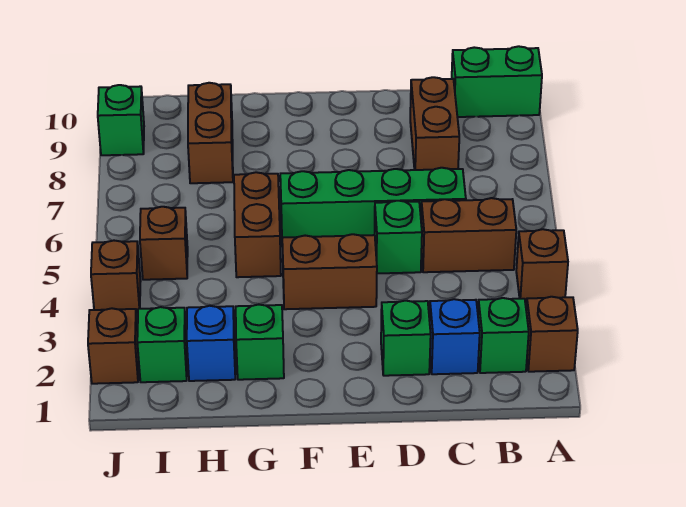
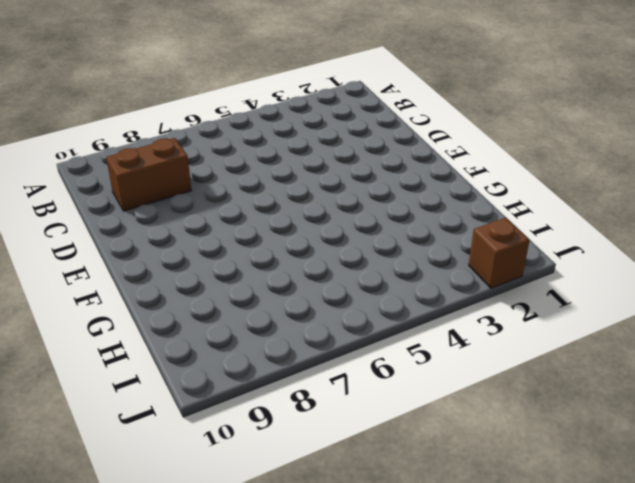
none -> brown 1x1 brick [526,297,578,372]
none -> brown 1x1 brick [516,229,568,303]
none -> green 1x2 brick [452,46,542,117]

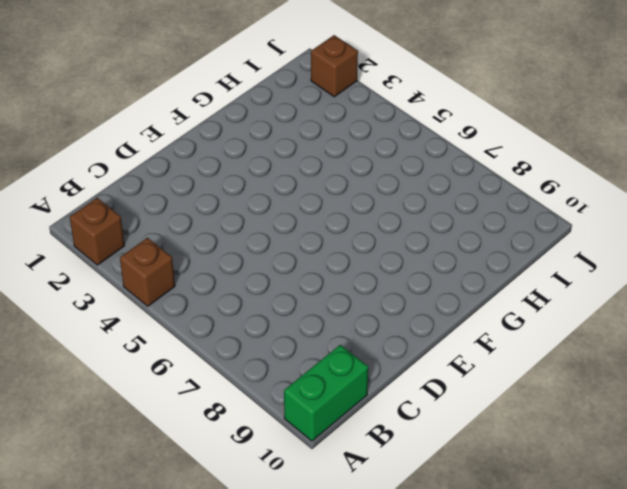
none -> green 1x1 brick [478,298,529,373]
none -> brown 1x2 brick [421,198,516,272]
none -> blue 1x1 brick [430,299,480,374]

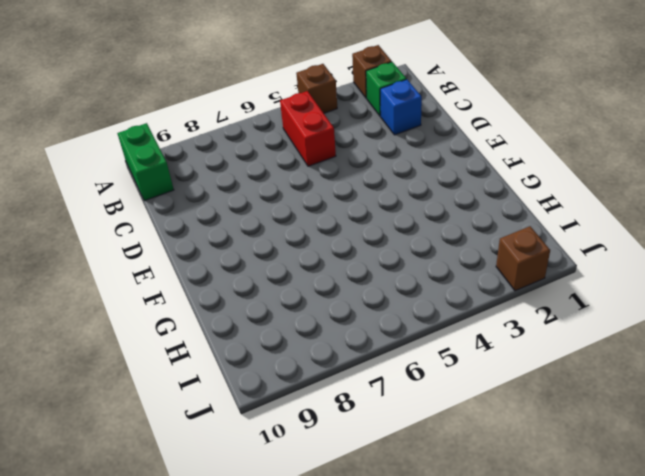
red 1x2 brick [280,91,336,166] -> brown 1x2 brick [421,198,516,272]
none -> green 1x4 brick [280,168,466,238]
none -> brown 1x2 brick [410,77,459,170]
none -> green 1x1 brick [381,301,431,376]

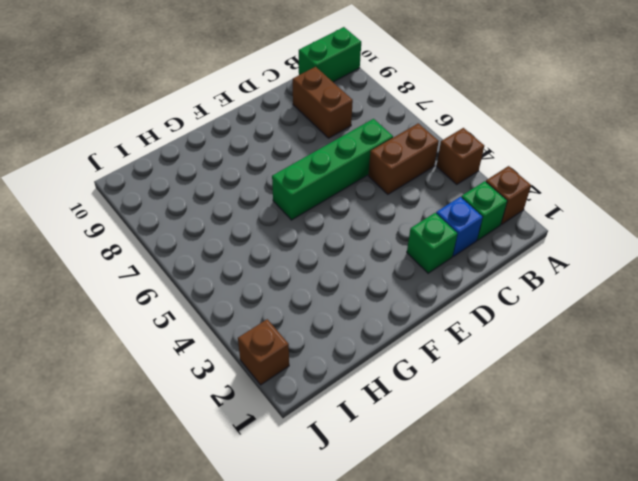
none -> green 1x1 brick [375,201,422,274]
none -> brown 1x2 brick [282,234,377,309]
none -> green 1x1 brick [236,305,284,380]

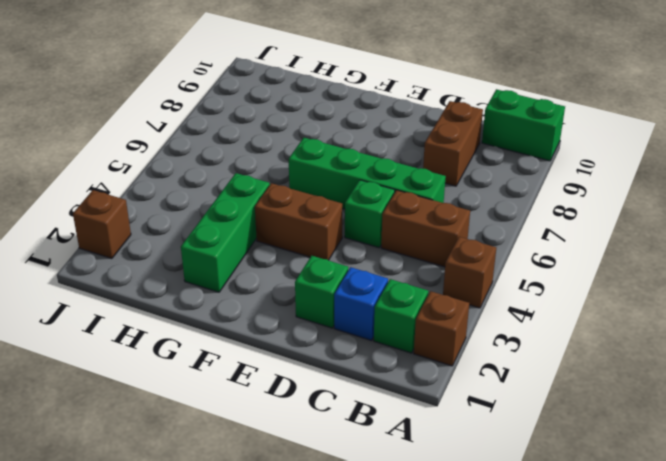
green 1x3 brick [181,173,270,292] -> green 1x1 brick [236,305,284,380]
none -> brown 1x2 brick [234,172,281,277]
none -> blue 1x1 brick [187,306,235,381]
none -> brown 1x2 brick [188,83,233,183]

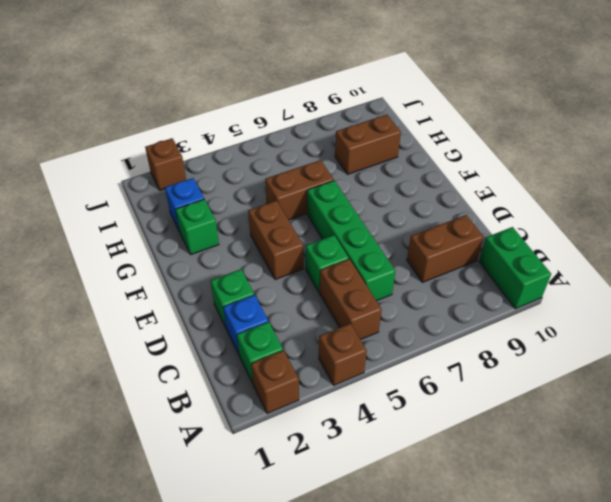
none -> green 1x1 brick [137,307,187,382]
none -> brown 1x1 brick [140,207,188,280]
none -> brown 1x1 brick [91,241,141,313]

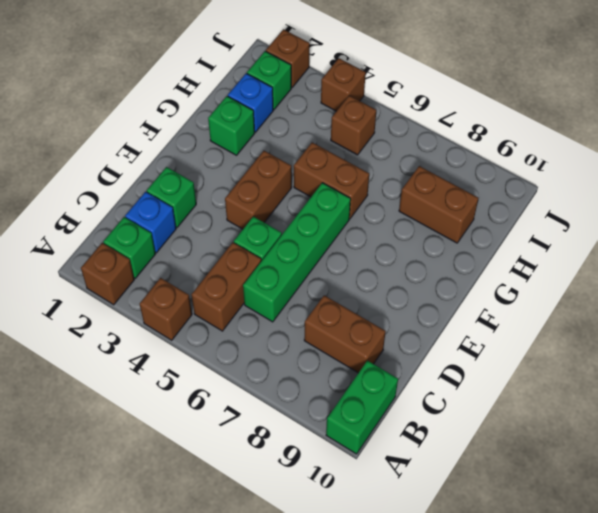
none -> green 1x1 brick [98,85,144,155]

